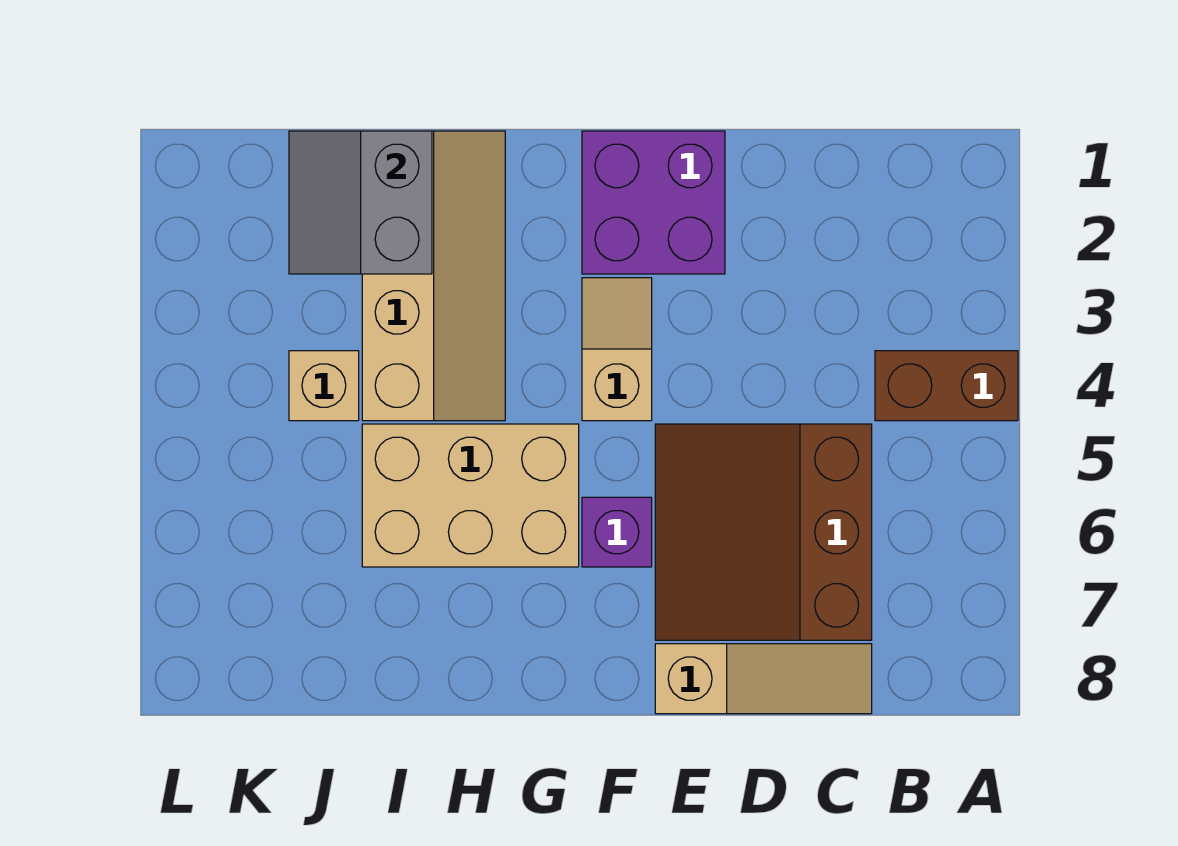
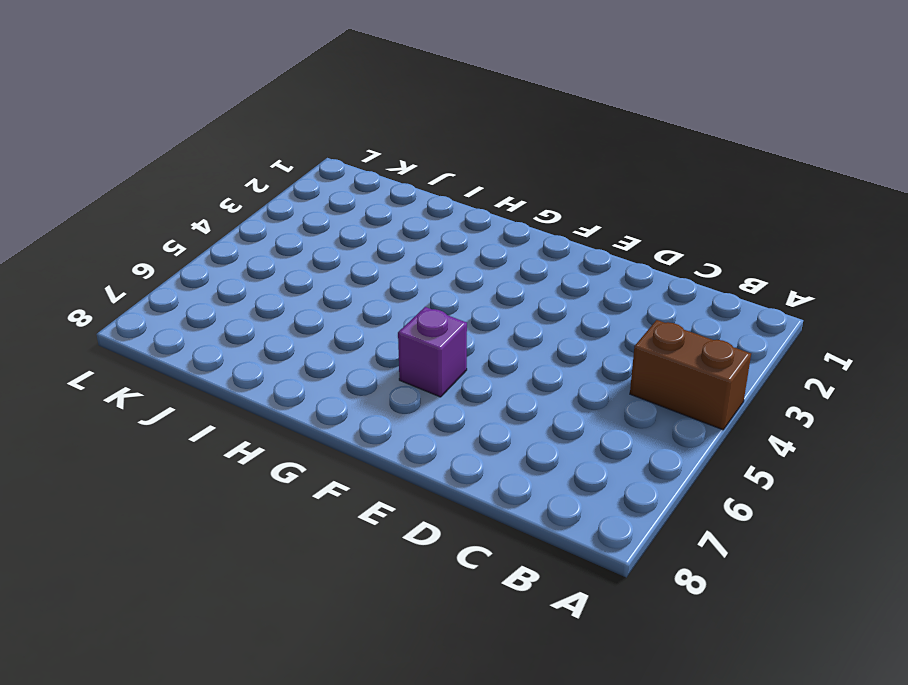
none -> brown 3x3 slope [655,424,872,640]
none -> tan 1x3 slope [655,644,872,714]

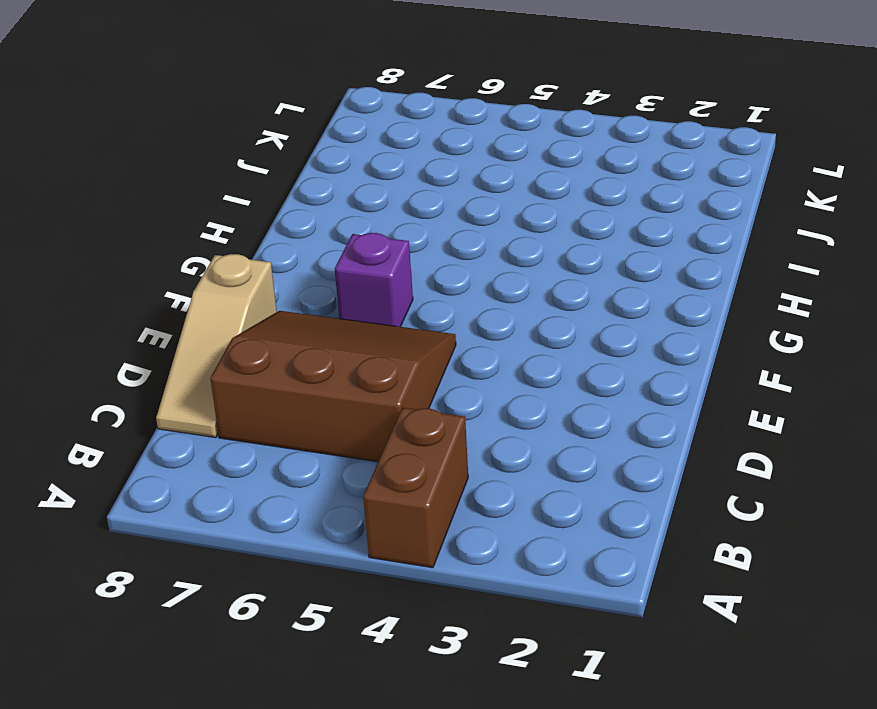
none -> purple 2x2 brick [582,131,725,274]
none -> tan 1x2 slope [582,278,652,421]

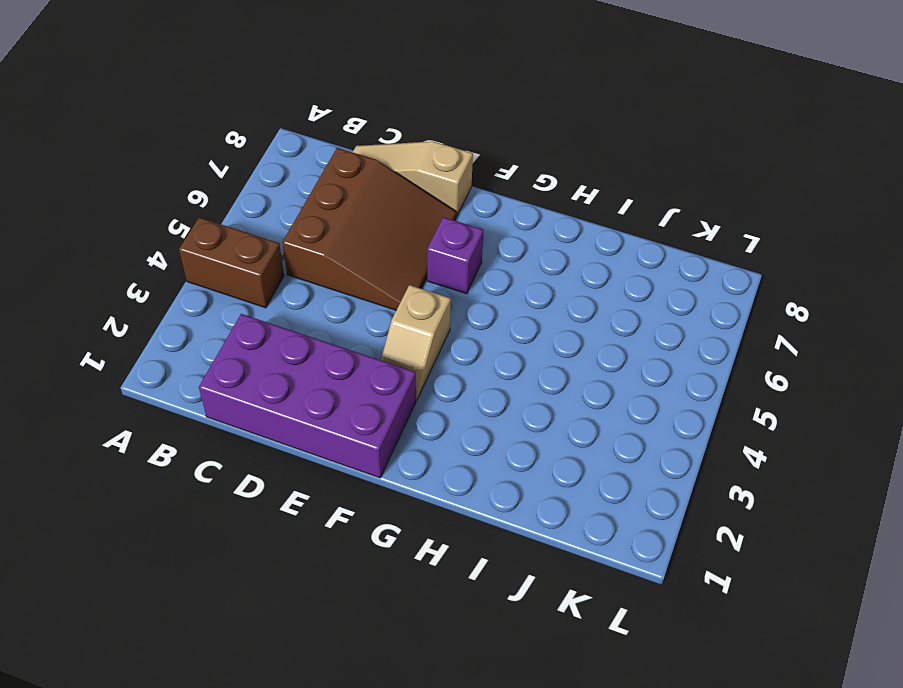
purple 2x4 brick [199,314,416,478] -> purple 2x2 brick [582,131,725,274]
none -> tan 2x3 brick [362,424,579,567]
none -> tan 2x4 slope [362,131,505,421]

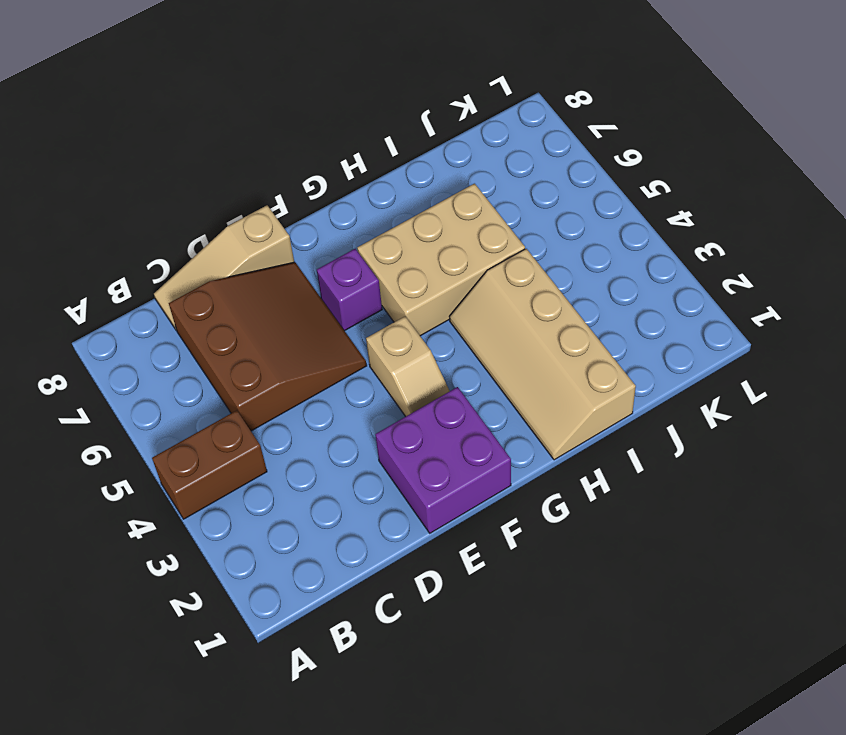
none -> tan 1x1 brick [289,351,359,421]
none -> grey 2x2 slope [289,131,432,274]

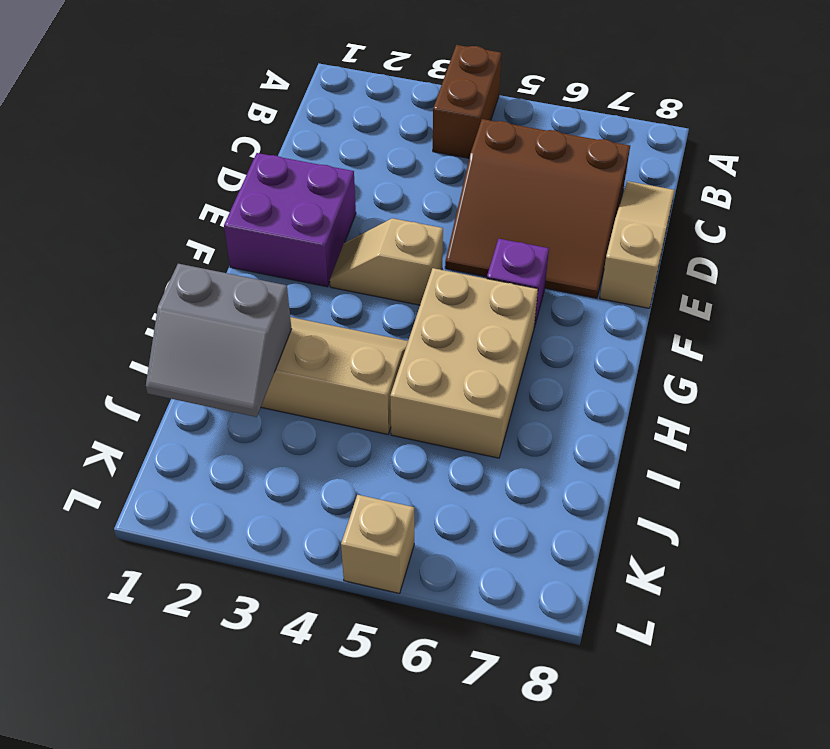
tan 1x1 brick [341,495,414,593] -> tan 1x1 brick moved to [289,351,359,421]

